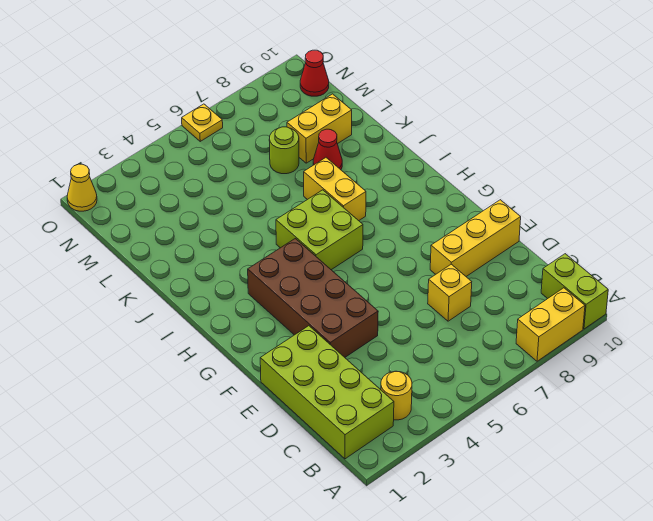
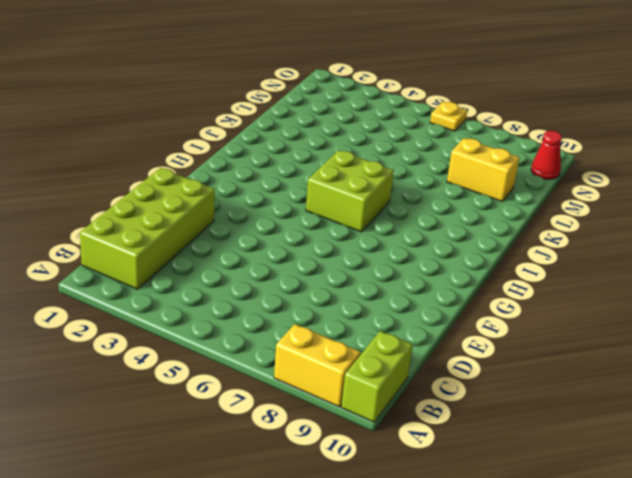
none -> yellow 1x1 round brick [381,371,412,420]
none -> yellow 1x1 brick [428,264,472,321]
none -> brown 2x4 brick [248,239,378,357]

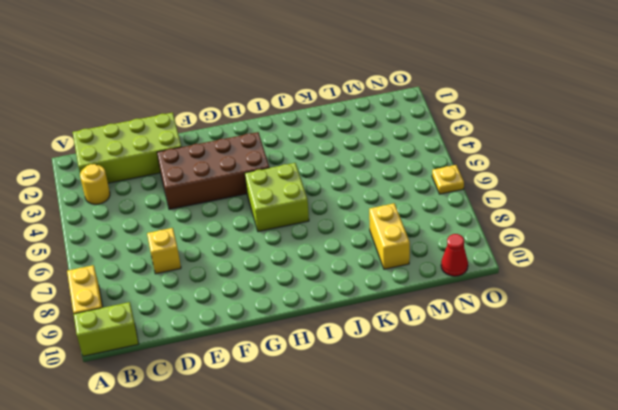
none -> yellow 1x3 brick [430,200,521,276]
none -> yellow 1x2 brick [304,158,366,221]
none -> red 1x1 cone [313,129,342,170]

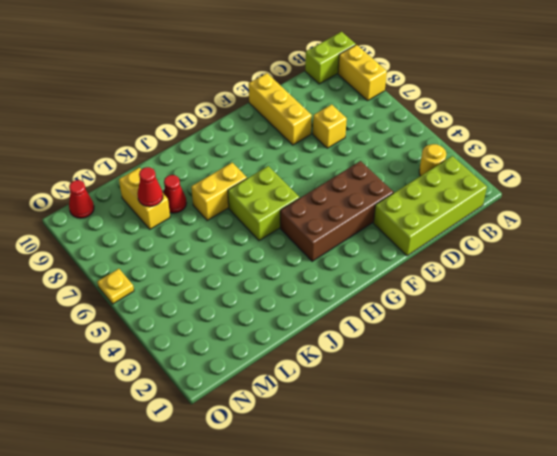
red 1x1 cone [137,167,163,207] -> none
none -> lime 1x1 round brick [269,127,299,174]
none -> yellow 1x1 cone [67,164,97,211]

